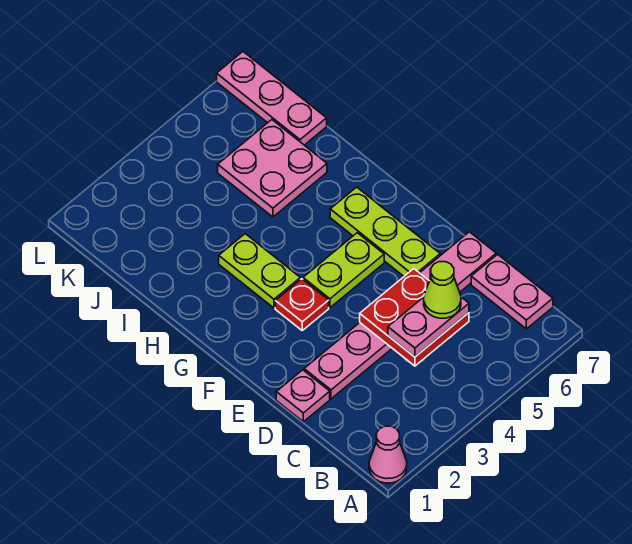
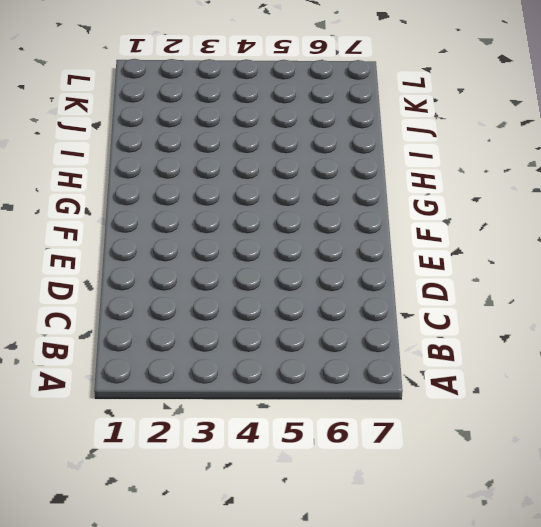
none -> pink 1x1 cone [369,426,407,483]
none -> pink 1x2 plate [471,254,553,329]
none -> pink 1x1 plate [276,370,330,422]

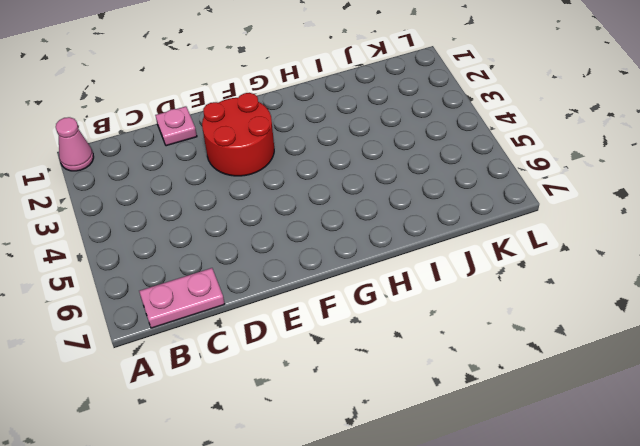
red 2x2 round brick [202,93,274,176] -> red 1x1 plate [275,279,329,330]
none -> pink 1x6 plate [304,232,496,399]
none -> lime 1x3 plate [330,187,440,276]
none -> lime 1x2 plate [303,233,384,308]

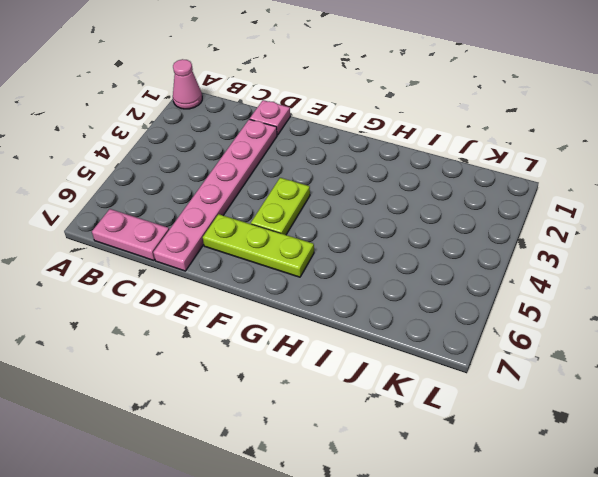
none -> red 1x1 plate [275,279,329,330]
none -> lime 1x2 plate [219,234,300,308]
none -> pink 2x2 plate [218,120,327,217]

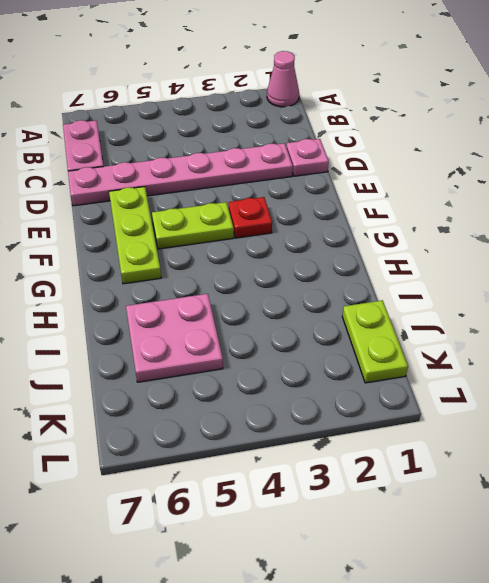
lime 1x2 plate [342,300,408,383] -> lime 1x2 plate moved to [219,234,300,308]
none -> pink 1x3 plate [217,52,327,145]
none -> red 2x2 plate [360,269,469,366]
none -> pink 1x2 plate [388,297,469,357]

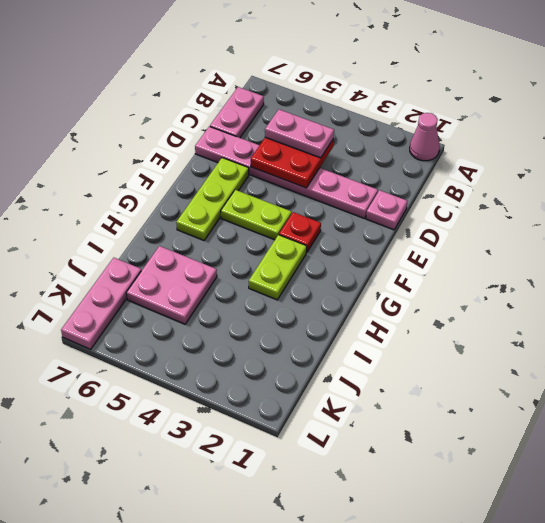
none -> lime 1x1 cone [424,262,461,318]

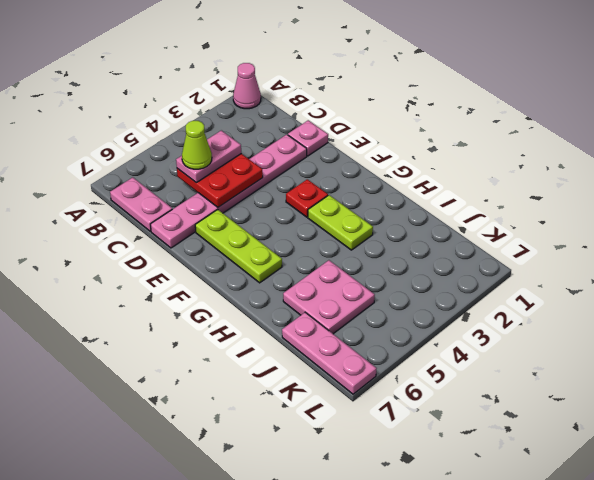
none -> lime 1x2 plate [303,233,384,308]

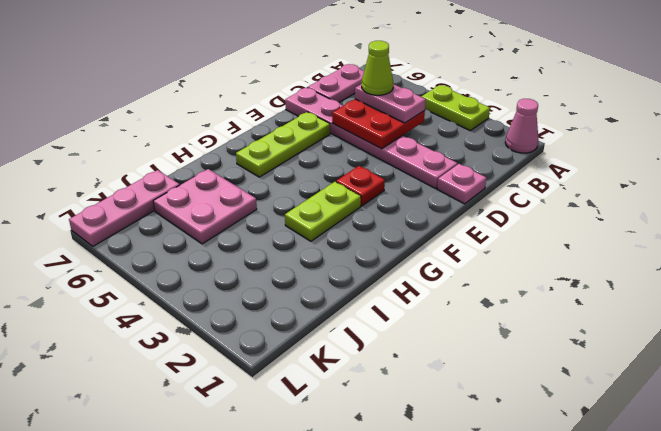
lime 1x2 plate [421,85,490,131] -> lime 1x2 plate moved to [303,233,384,308]

